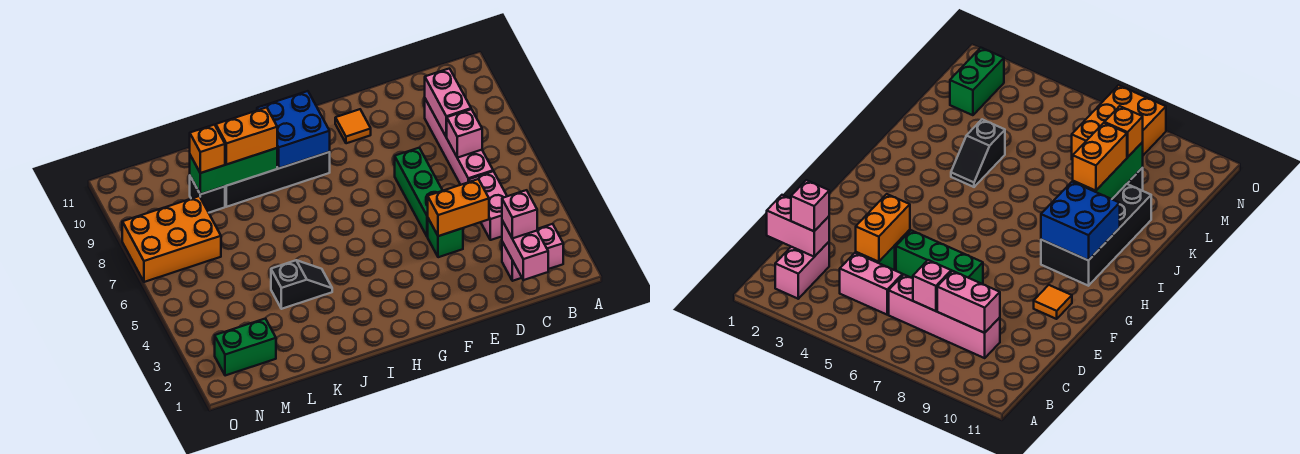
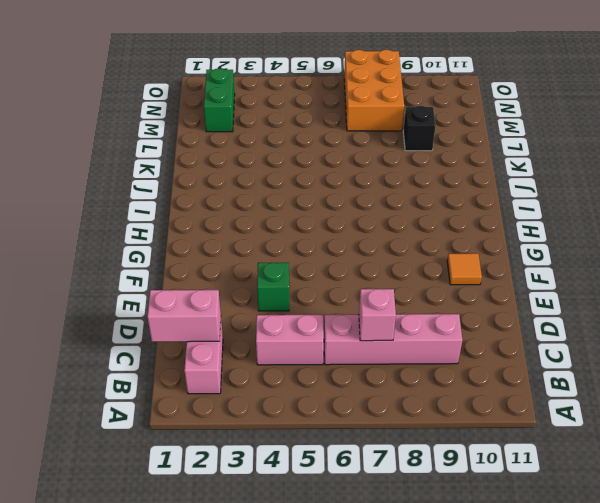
none -> green 1x3 brick [395,148,443,237]
none -> black 2x4 brick [225,152,330,207]
none -> black 1x2 slope [271,260,332,309]

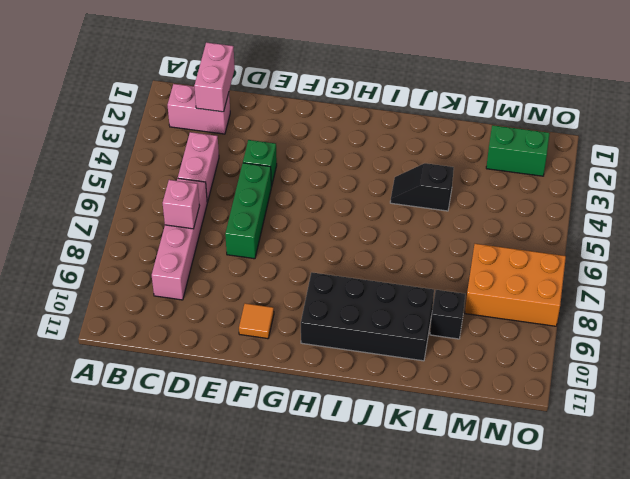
none -> pink 1x2 brick [425,69,471,137]
none -> orange 1x2 brick [428,179,489,236]
none -> blue 2x2 brick [257,91,330,168]

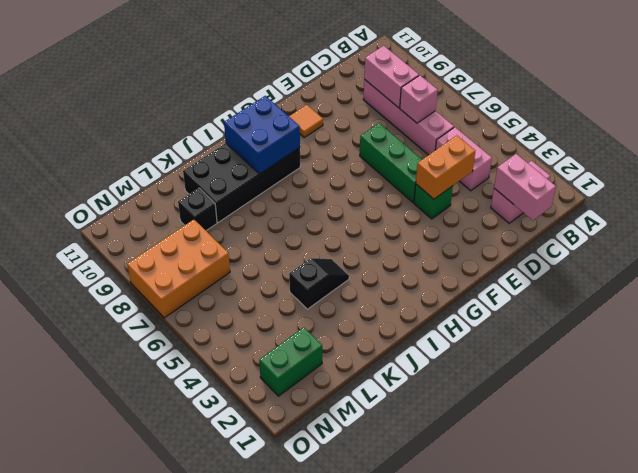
none -> green 1x3 brick [190,148,277,194]
none -> pink 1x1 brick [502,190,537,238]
none -> orange 1x2 brick [216,107,277,165]

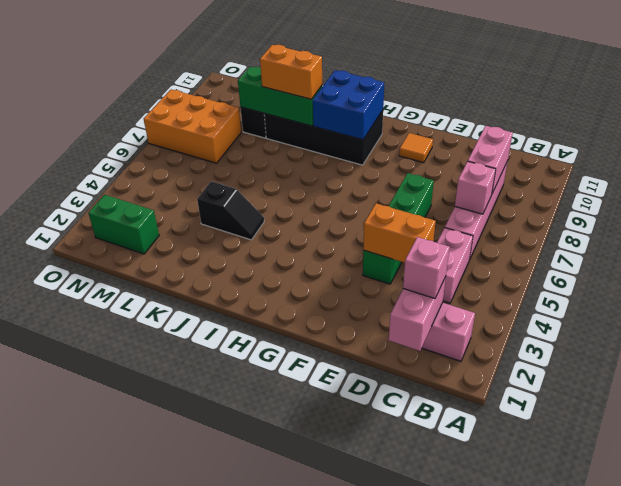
none -> orange 1x1 brick [190,125,225,173]

